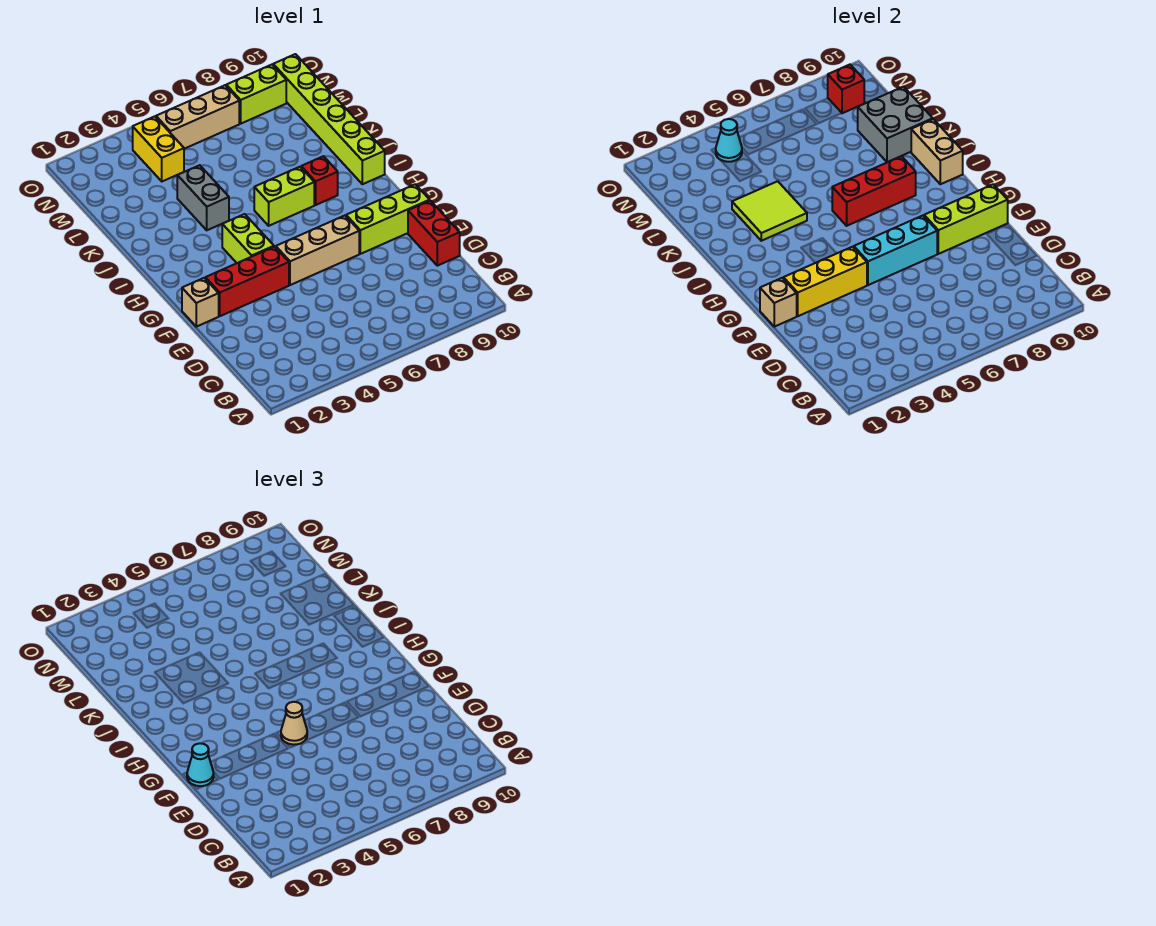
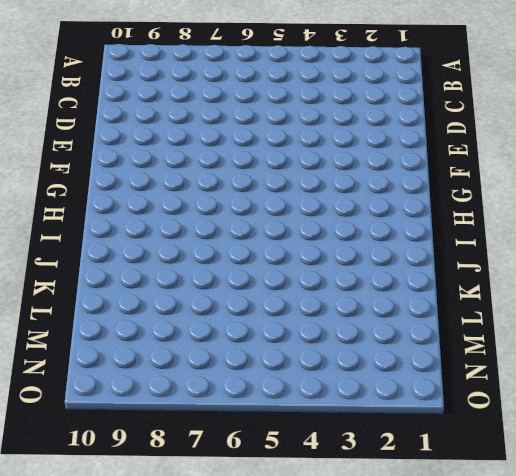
none -> red 1x2 brick [408,201,460,266]
none -> tan 1x1 brick [182,278,219,327]
none -> red 1x3 brick [205,247,289,316]

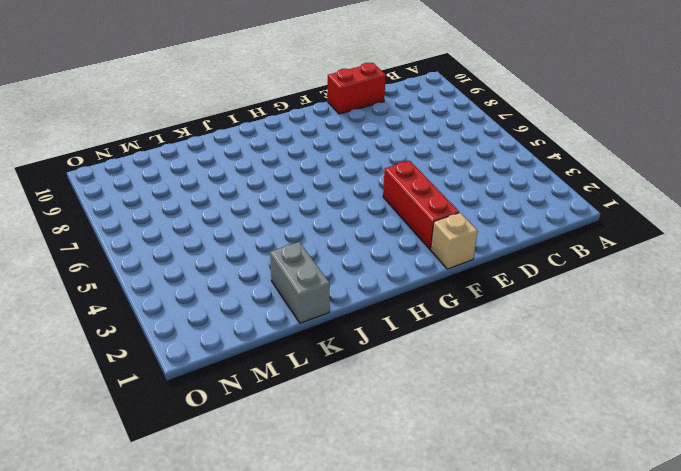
grey 1x2 brick [270,242,330,323] -> grey 1x2 brick turned to [177,165,229,230]
none -> tan 1x3 brick [276,216,359,285]
none -> lime 1x3 brick [346,184,430,254]
none -> lime 1x2 brick [222,214,274,263]

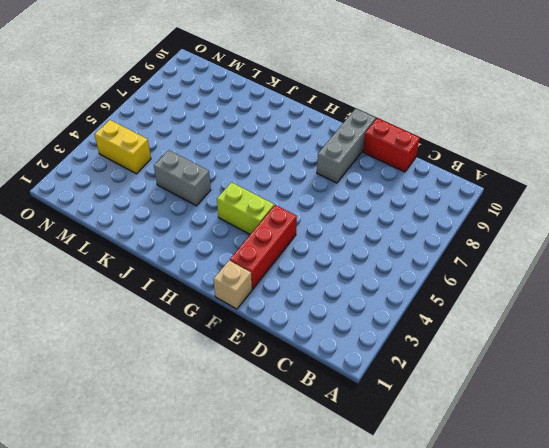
grey 1x3 brick [317,108,376,183] -> lime 1x3 brick [346,184,430,254]
none -> tan 1x3 brick [276,216,359,285]
none -> lime 1x2 brick [254,167,314,226]
none -> red 1x1 brick [301,156,338,205]

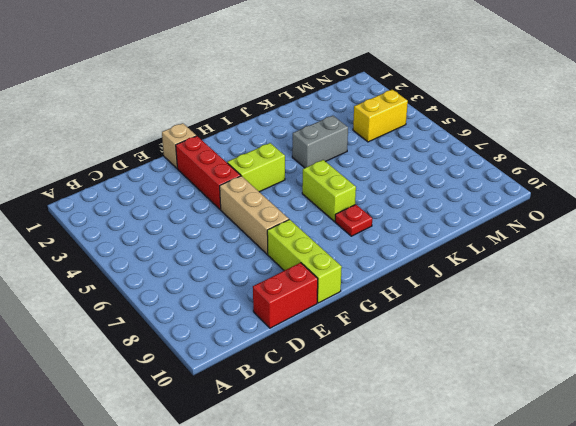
red 1x1 plate [335,204,372,236] -> red 1x1 brick [301,156,338,205]
none -> lime 1x6 brick [273,54,385,184]
none -> tan 1x3 brick [156,85,239,149]
none -> lime 1x2 brick [226,65,286,124]

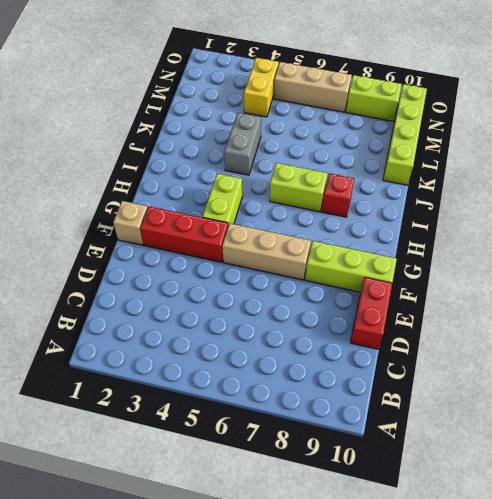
lime 1x4 brick [383,84,427,185] -> lime 1x6 brick [273,54,385,184]
none -> tan 1x1 brick [760,278,797,327]
none -> yellow 1x3 brick [783,247,867,316]
none -> cyan 1x3 brick [854,216,937,285]

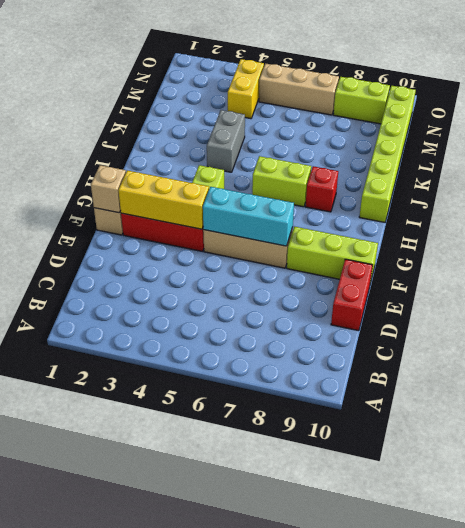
none -> lime 1x3 brick [924,184,1008,254]
none -> red 1x3 brick [832,156,916,226]
none -> tan 1x2 brick [911,119,963,184]

